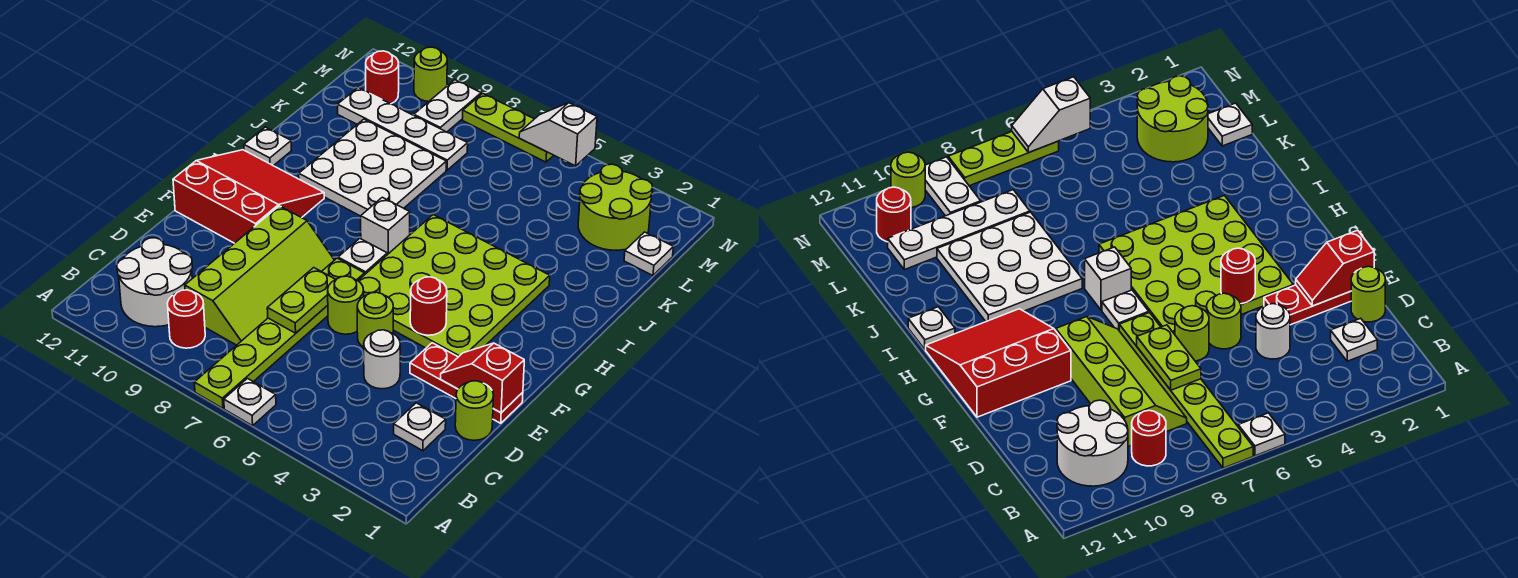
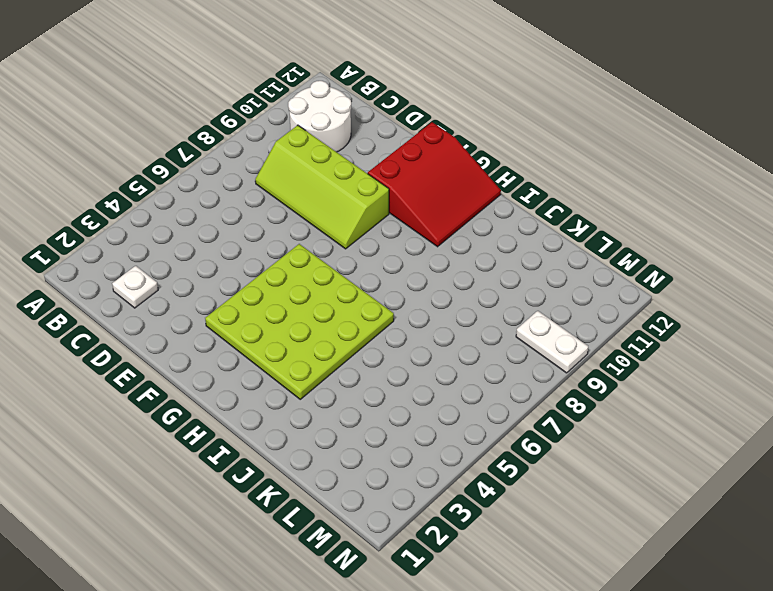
none -> white 1x1 plate [224,379,276,426]
none -> lime 1x6 plate [194,258,365,408]
none -> red 1x1 round brick [167,290,205,348]

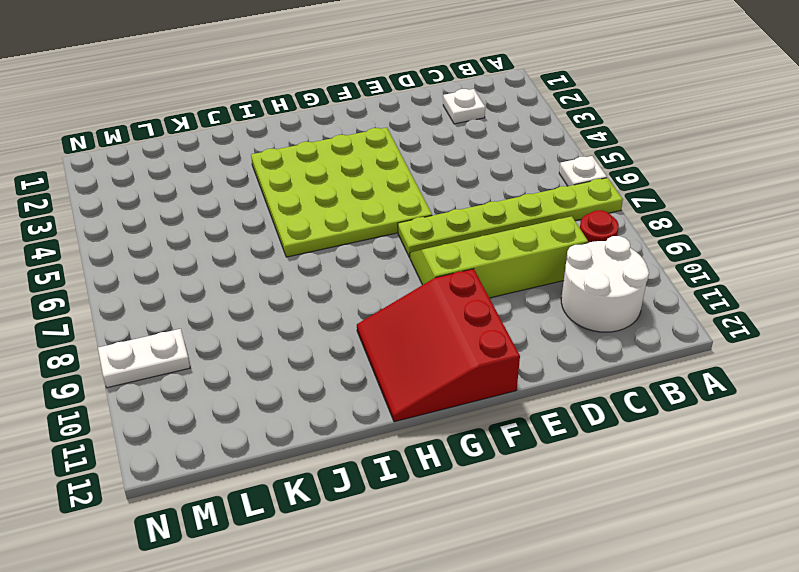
none -> lime 1x1 round brick [455,381,494,440]
none -> white 1x1 round brick [364,330,400,389]
none -> red 1x3 plate [410,343,523,423]

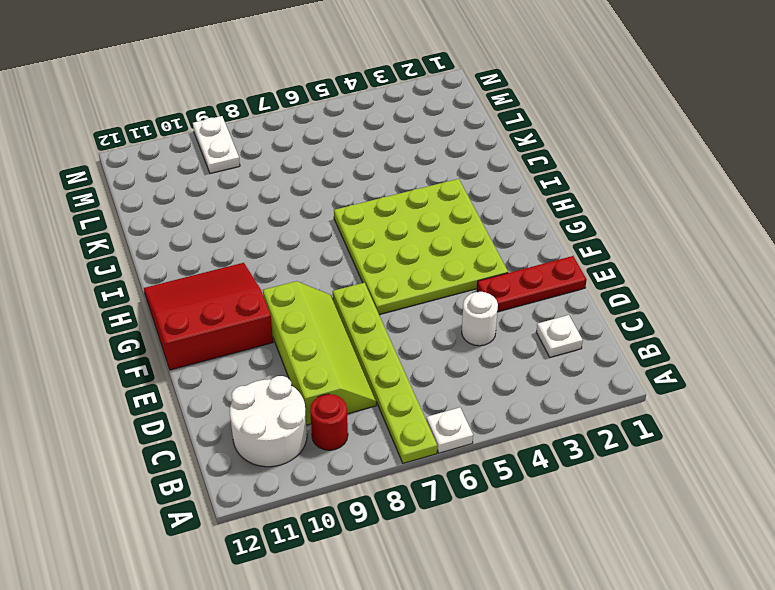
none -> lime 1x1 round brick [455,381,494,440]
none -> lime 1x1 round brick [357,292,393,347]
none -> lime 1x1 round brick [328,276,364,334]

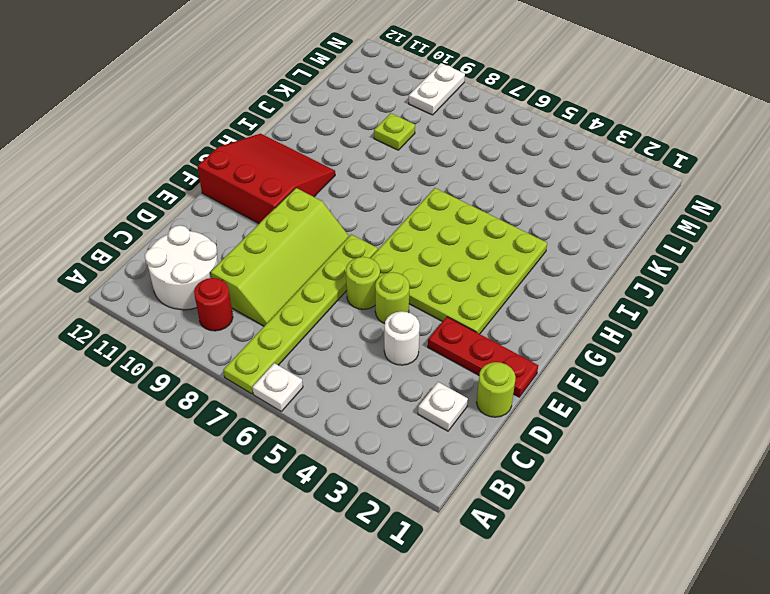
lime 1x1 plate [374,113,415,150] -> white 3x3 plate [299,119,446,216]
none -> white 1x1 plate [338,238,387,274]
none -> white 1x1 brick [361,197,410,255]
none -> white 1x1 plate [244,127,291,166]

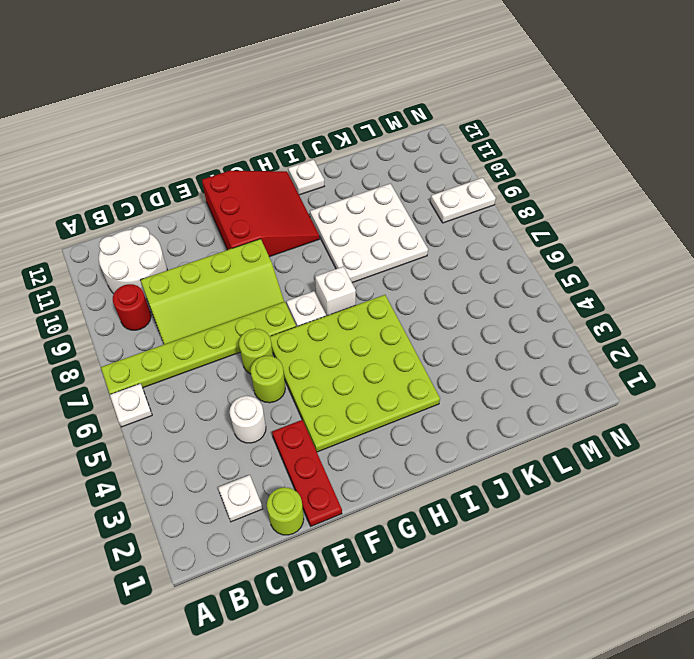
none -> white 1x1 plate [624,232,673,276]
none -> lime 2x2 round brick [578,164,653,250]
none -> white 1x4 plate [338,88,468,170]

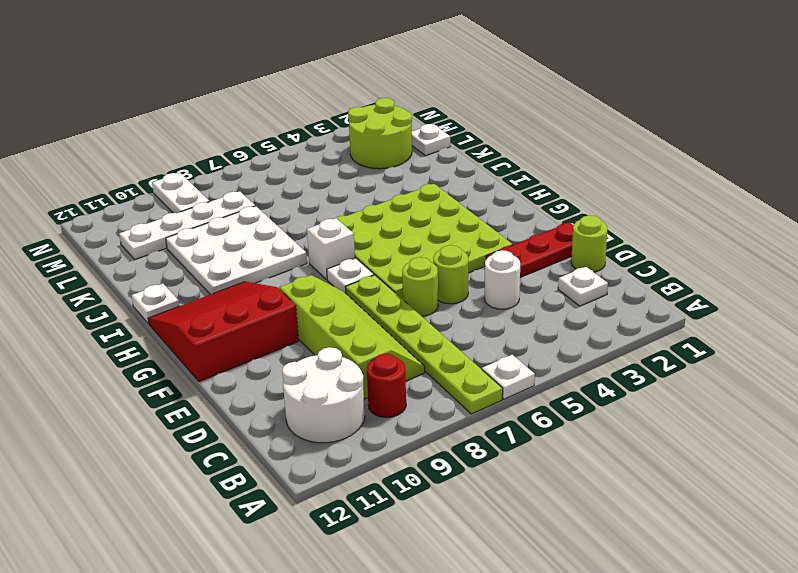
none -> red 1x1 round brick [366,51,399,104]
none -> lime 1x3 plate [463,93,554,162]
none -> lime 1x1 round brick [414,47,447,102]

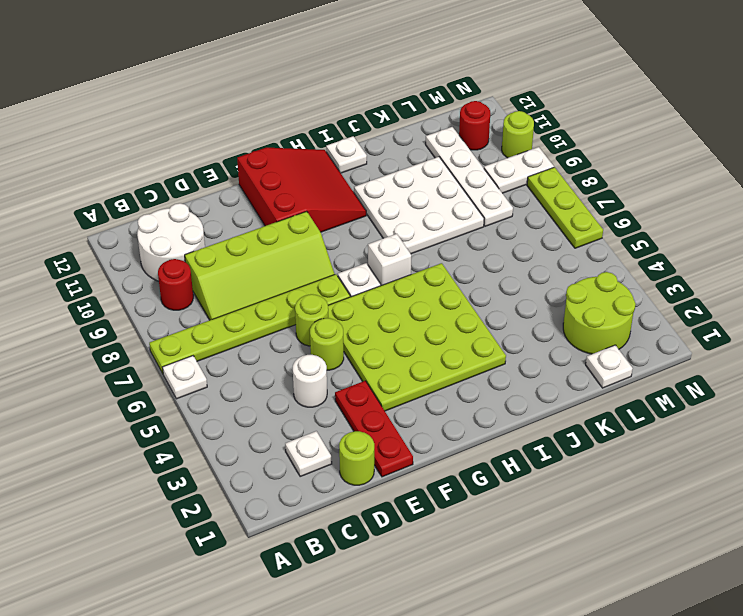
none -> lime 1x2 plate [267,268,336,333]
none -> red 1x2 slope [441,343,524,413]
none -> red 1x1 round brick [410,277,447,335]

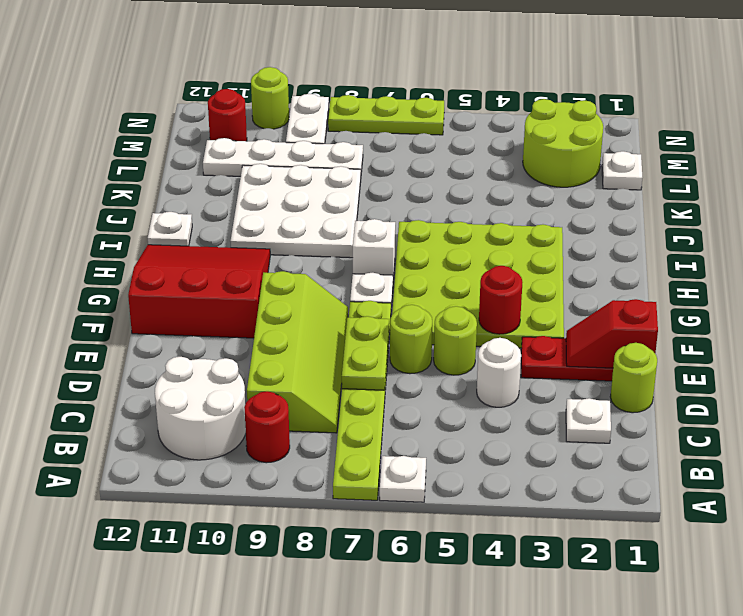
none -> white 1x2 slope [519,103,597,166]

